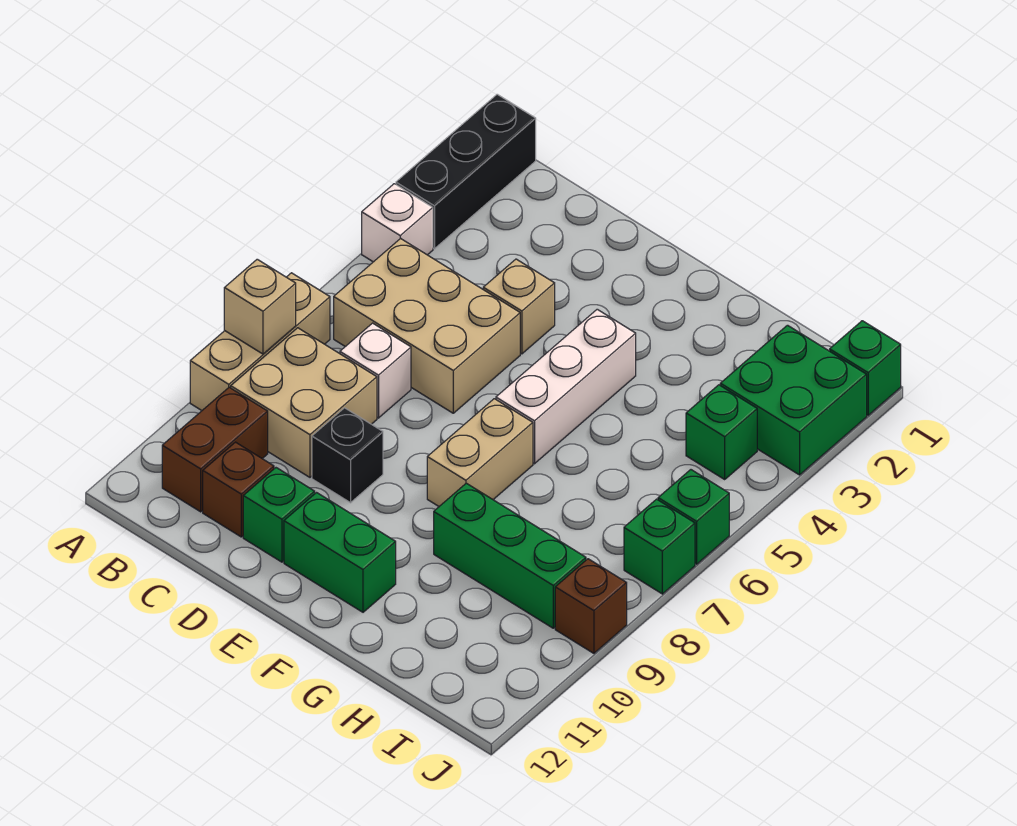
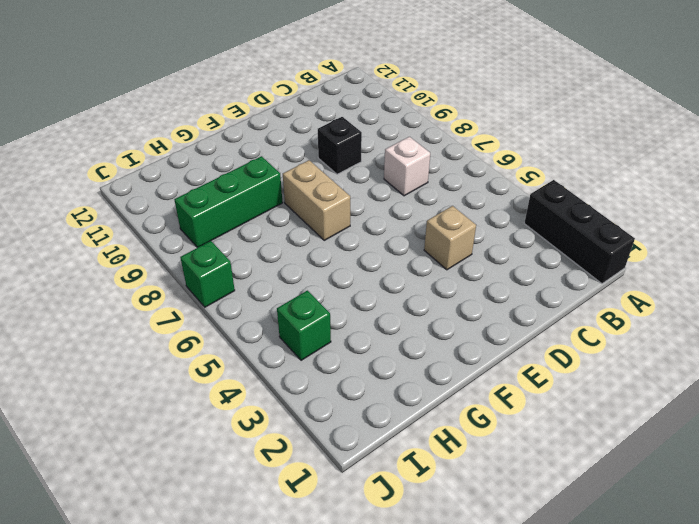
none -> white 1x1 brick [362,184,433,262]
none -> tan 1x3 brick [190,273,330,410]
none -> tan 2x3 brick [334,238,520,413]

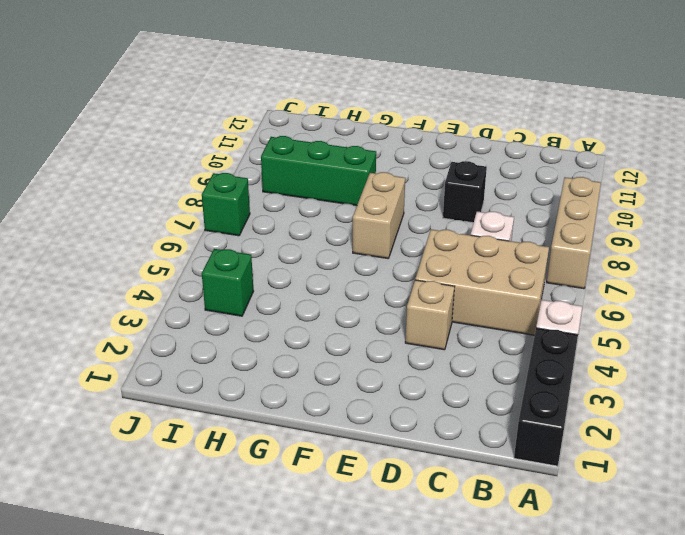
none -> tan 2x2 brick [231,328,377,477]
none -> brown 1x2 brick [162,387,268,512]
none -> brown 1x1 brick [203,442,274,537]

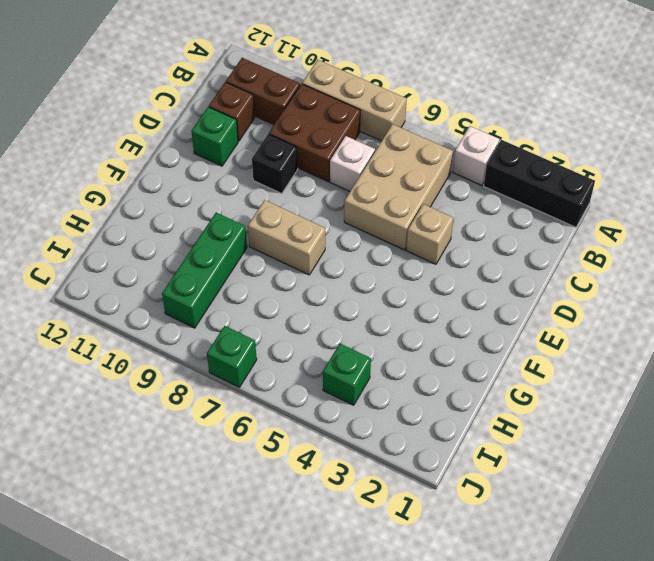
brown 2x2 brick [269,84,360,182] -> tan 2x2 brick [231,328,377,477]
none -> green 1x2 brick [284,493,396,612]
none -> white 1x3 brick [496,309,636,464]
none -> green 2x2 brick [720,325,867,475]

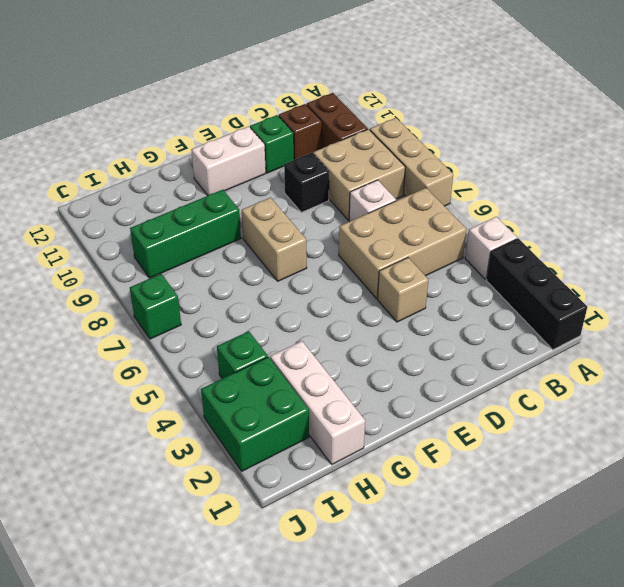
white 1x2 brick [191,127,266,195] -> green 1x2 brick [284,493,396,612]
white 1x3 brick [270,341,365,464] -> white 1x3 brick moved to [496,309,636,464]
none -> green 1x1 brick [830,321,901,415]
none -> green 1x1 brick [658,470,729,564]
none -> brown 1x1 brick [555,559,627,653]

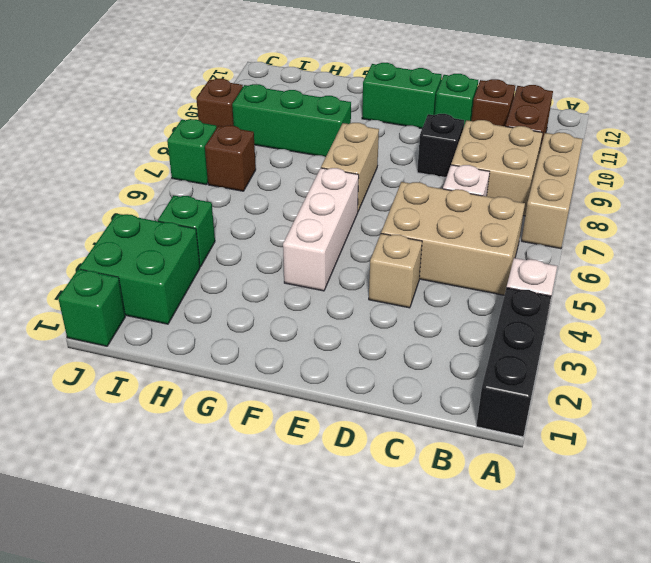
brown 1x1 brick [205,125,256,191] -> none
none -> green 1x1 brick [658,470,729,564]
none -> tan 1x1 brick [224,259,296,354]

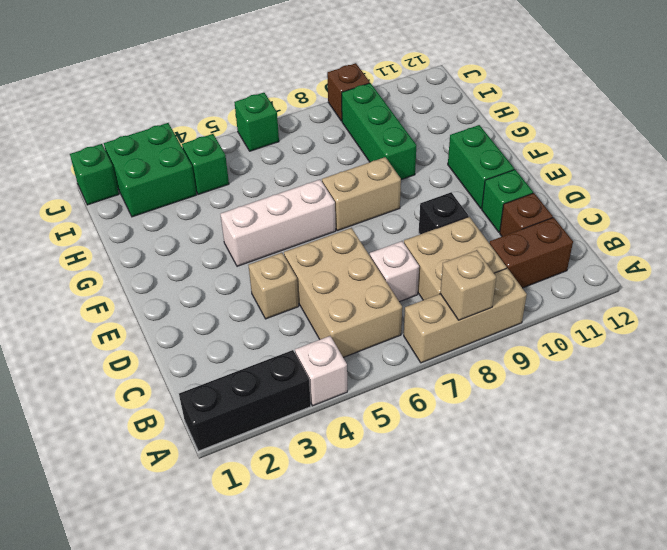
none -> green 1x1 brick [624,499,695,594]

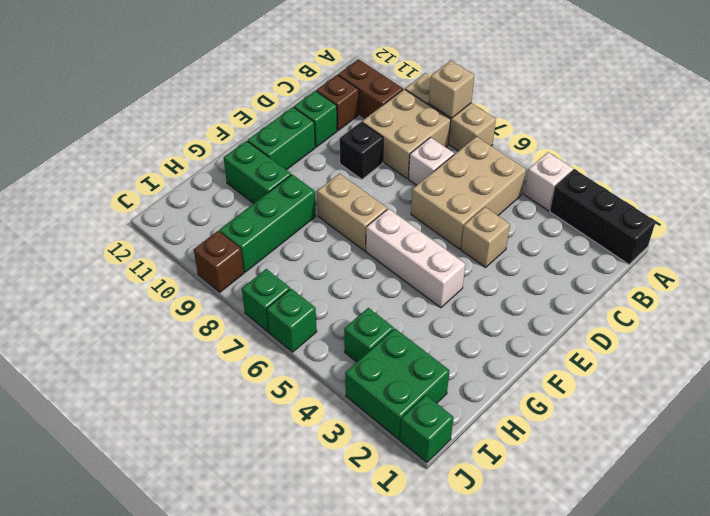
green 1x2 brick [224,141,291,204] -> none

